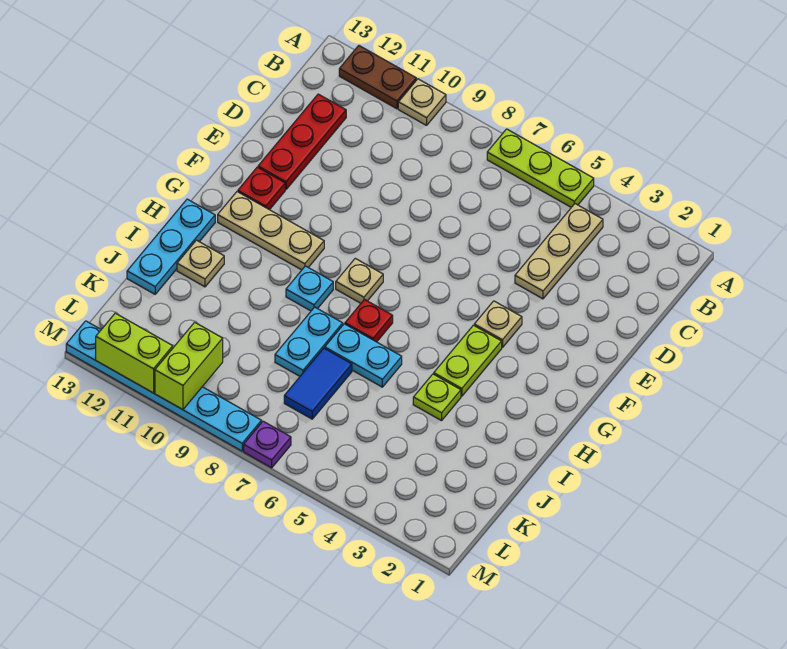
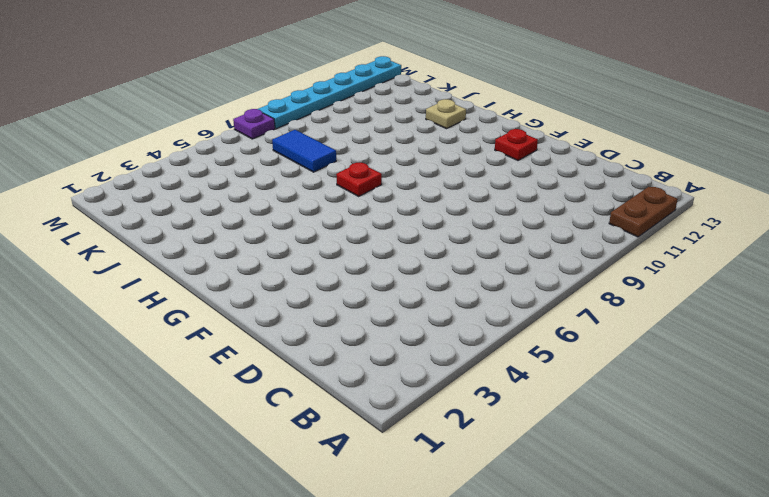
none -> lime 1x3 plate [487,129,594,207]
none -> tan 1x1 plate [398,79,446,125]
none -> tan 1x3 plate [515,204,603,299]

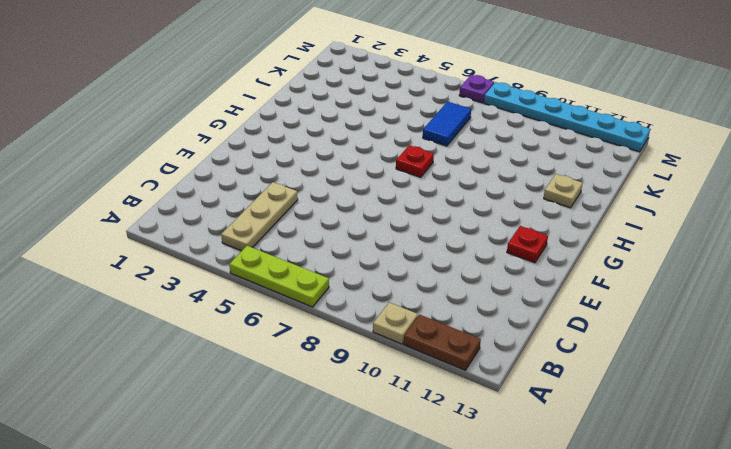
none -> red 1x3 plate [258,94,346,189]
none -> tan 1x1 plate [474,301,522,348]
none -> lime 1x2 plate [434,325,502,396]

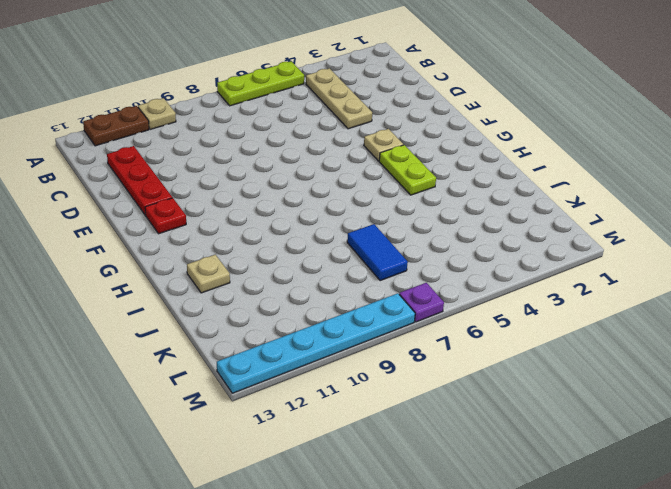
none -> tan 1x1 plate [336,258,383,303]
none -> tan 1x3 plate [218,192,324,270]
none -> red 1x1 plate [345,300,393,342]

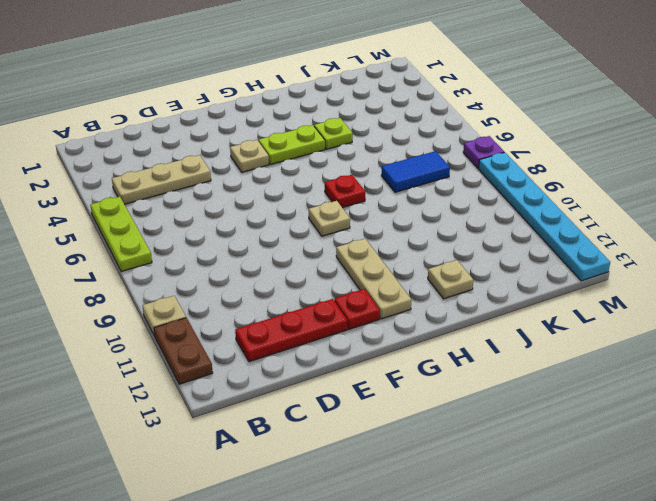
none -> cyan 1x1 plate [286,266,333,311]
none -> cyan 1x3 plate [127,199,215,294]
none -> cyan 1x2 plate [325,324,402,387]

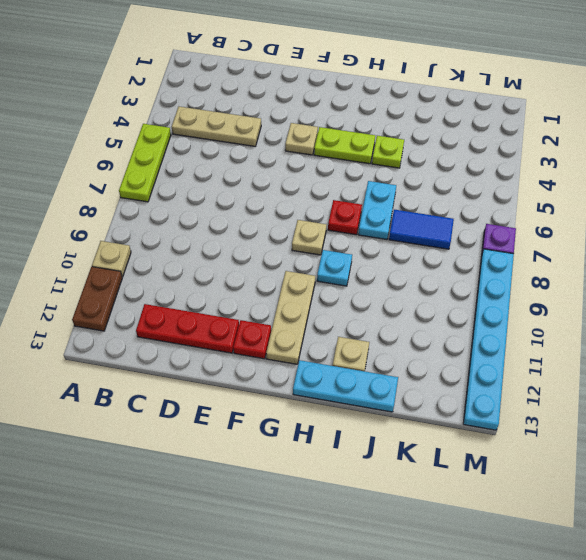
none -> cyan 1x2 plate [275,307,343,376]
none -> lime 1x2 brick [155,322,223,410]
none -> lime 1x2 brick [96,313,173,393]

